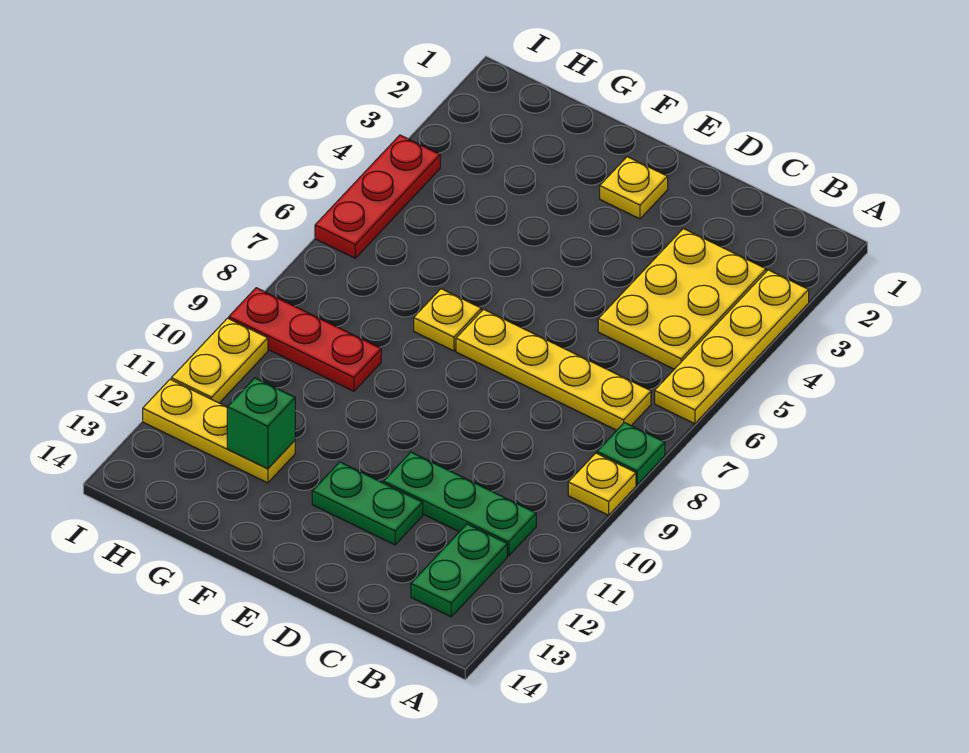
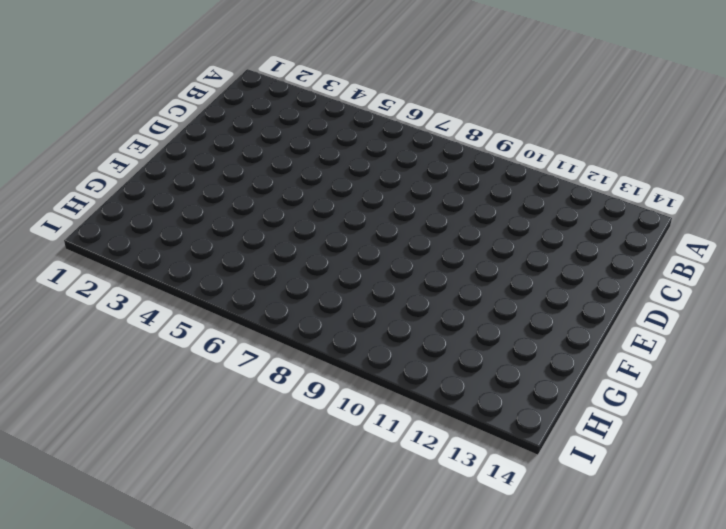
none -> yellow 1x4 plate [655,270,809,424]
none -> green 1x1 plate [597,423,665,485]
none -> yellow 1x1 plate [568,453,636,515]

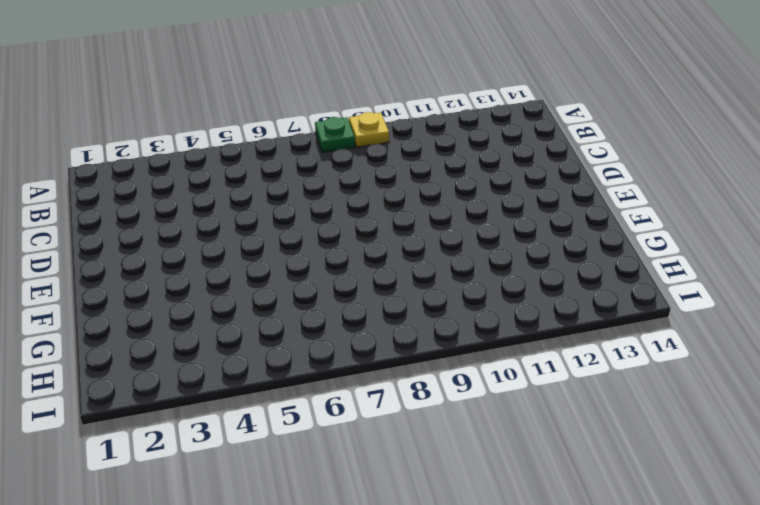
none -> yellow 1x4 plate [655,270,809,424]
none -> yellow 2x3 plate [598,229,766,369]
none -> yellow 1x4 plate [456,309,651,430]

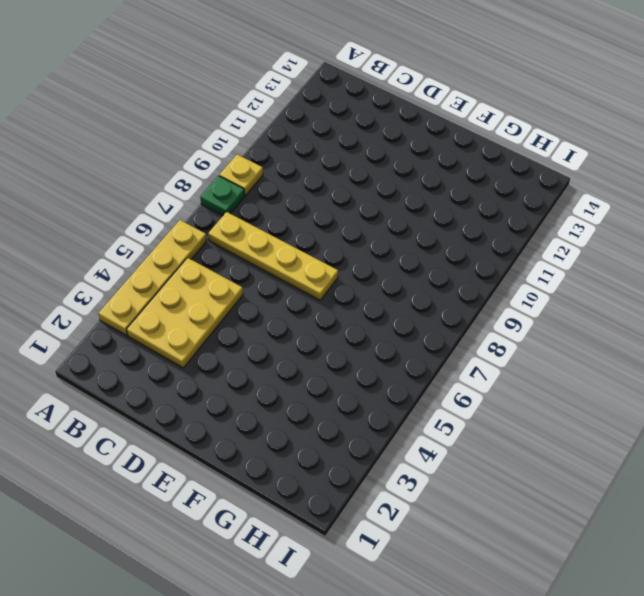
none -> green 1x3 plate [384,452,536,556]
none -> green 1x2 plate [411,524,507,617]
none -> green 1x2 plate [312,462,423,545]

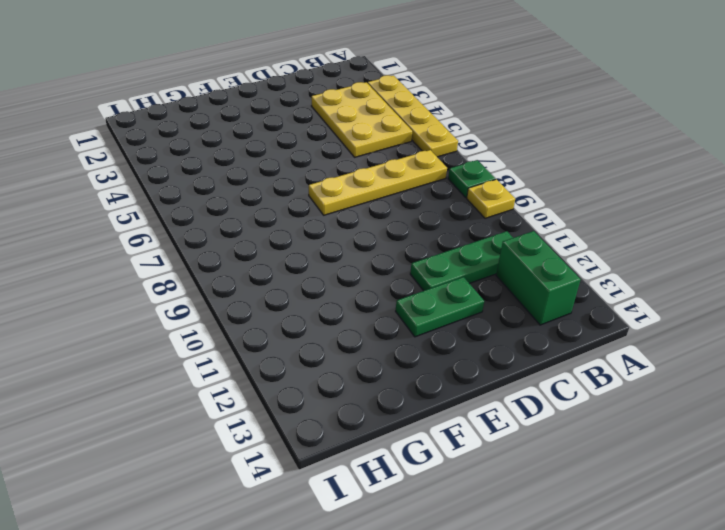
green 1x2 brick [496,231,581,325] -> green 1x2 plate [411,524,507,617]
none -> yellow 1x1 plate [600,157,668,219]
none -> yellow 1x1 plate [414,289,481,351]
none -> red 1x3 plate [229,288,381,391]

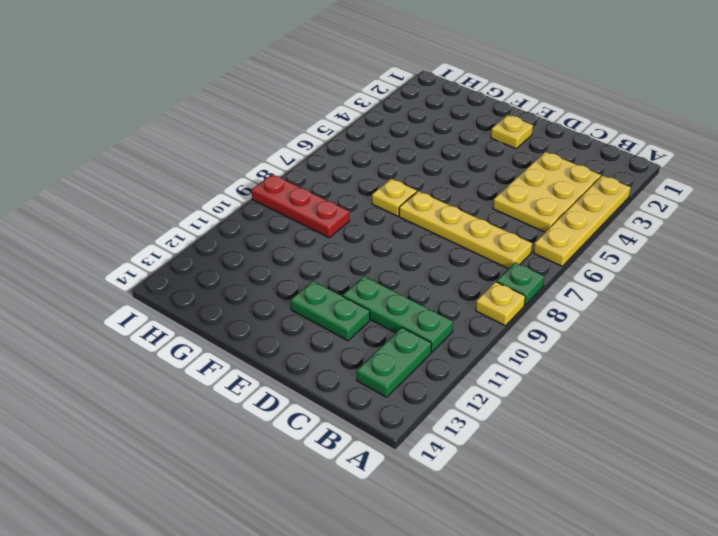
none -> yellow 1x3 plate [143,379,295,483]
none -> red 1x3 plate [315,135,440,258]
none -> yellow 1x2 plate [171,318,268,403]

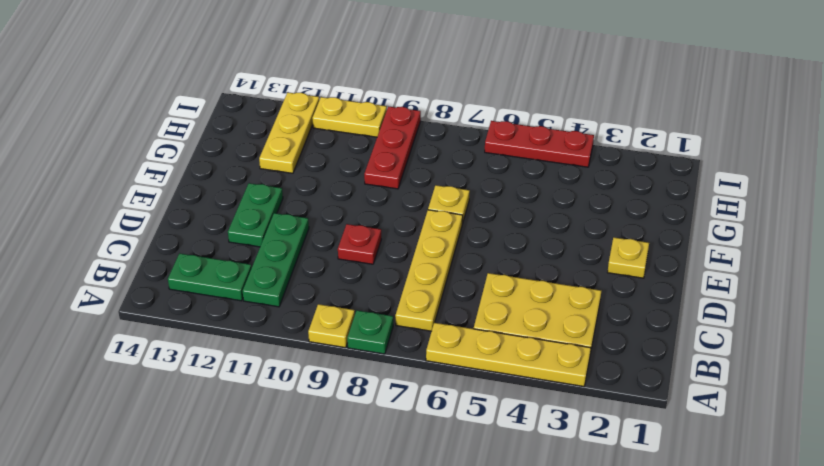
red 1x1 plate [338,224,381,264] -> none
none -> green 1x1 brick [227,378,295,469]

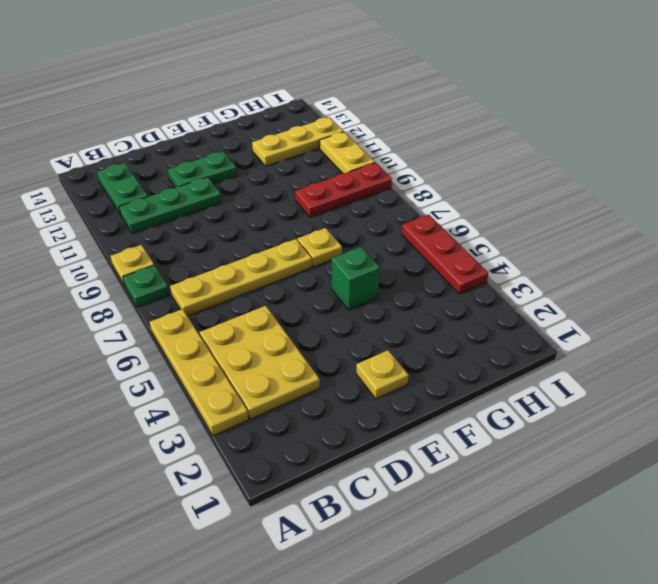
green 1x1 brick [332,247,380,310] -> green 1x1 brick moved to [227,378,295,469]

